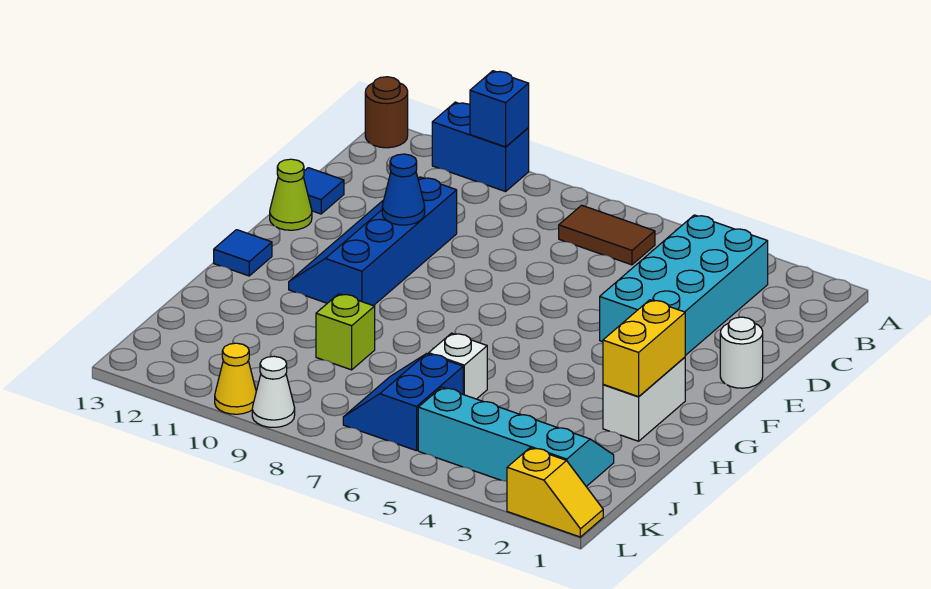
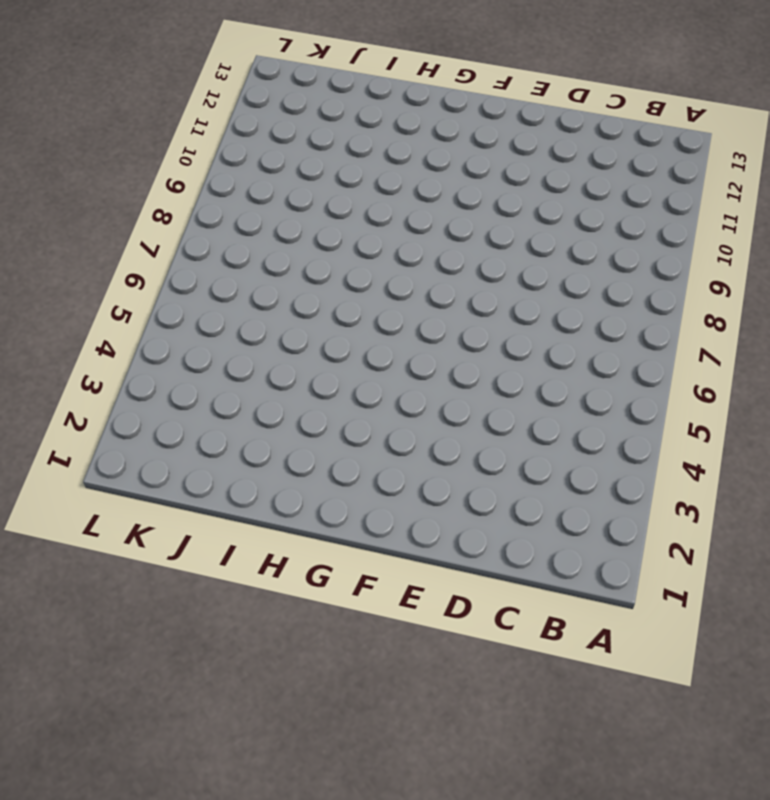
none -> blue 1x2 brick [432,102,529,192]
none -> brown 1x1 round brick [365,77,408,148]
none -> cyan 2x4 brick [600,215,768,356]

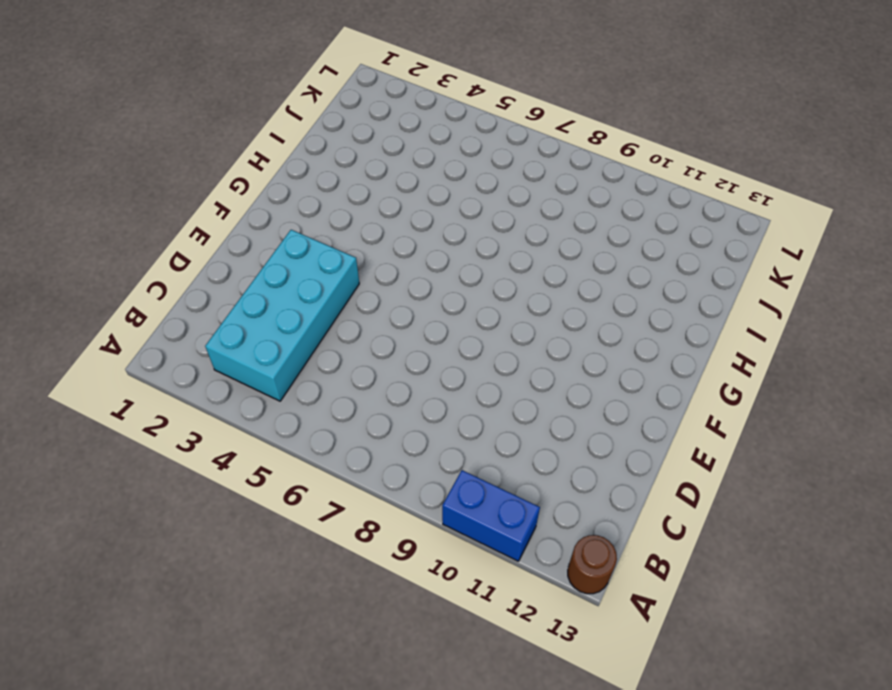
none -> brown 1x2 tile [559,205,655,265]
none -> blue 2x4 slope [289,177,457,306]
none -> blue 1x1 tile [303,168,344,214]

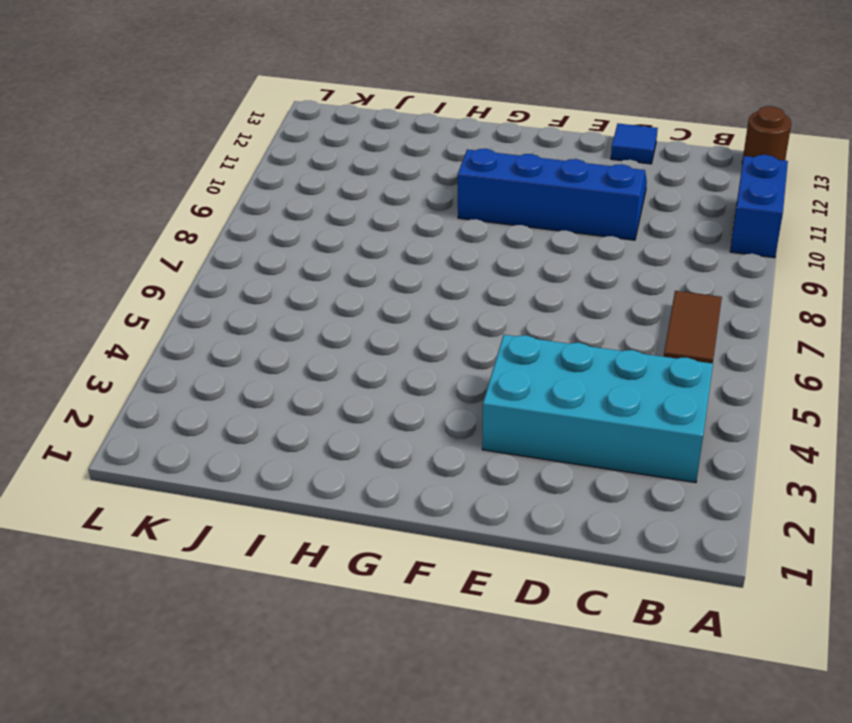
none -> white 1x1 round brick [720,317,763,388]
none -> lime 1x1 cone [270,159,312,230]
none -> white 1x2 brick [603,357,685,441]

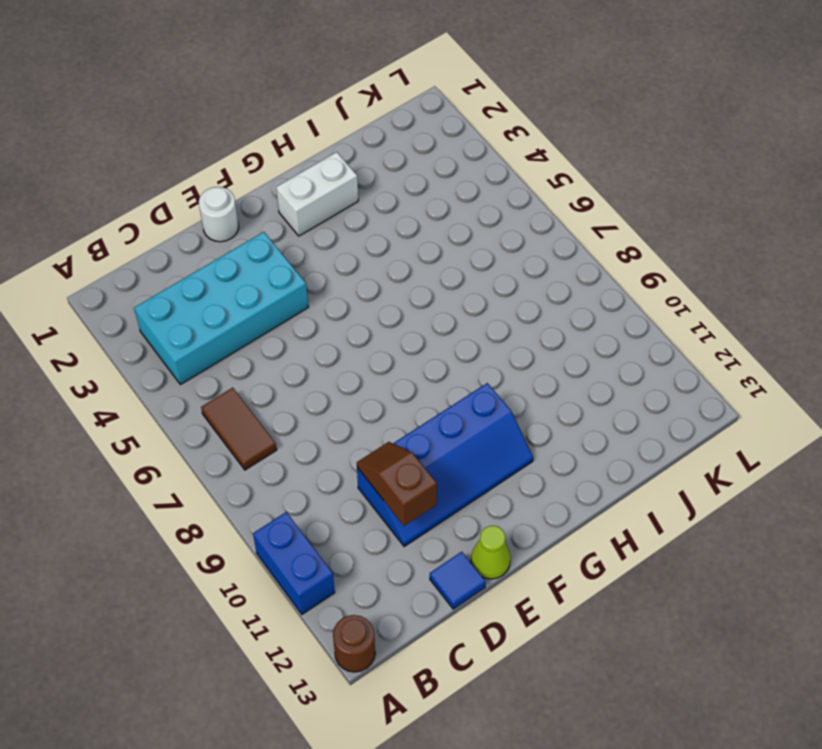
brown 1x2 slope [357,442,437,526] -> none
none -> blue 1x1 tile [214,230,272,276]
none -> white 1x1 brick [429,333,487,399]
none -> lime 1x1 brick [316,294,375,370]

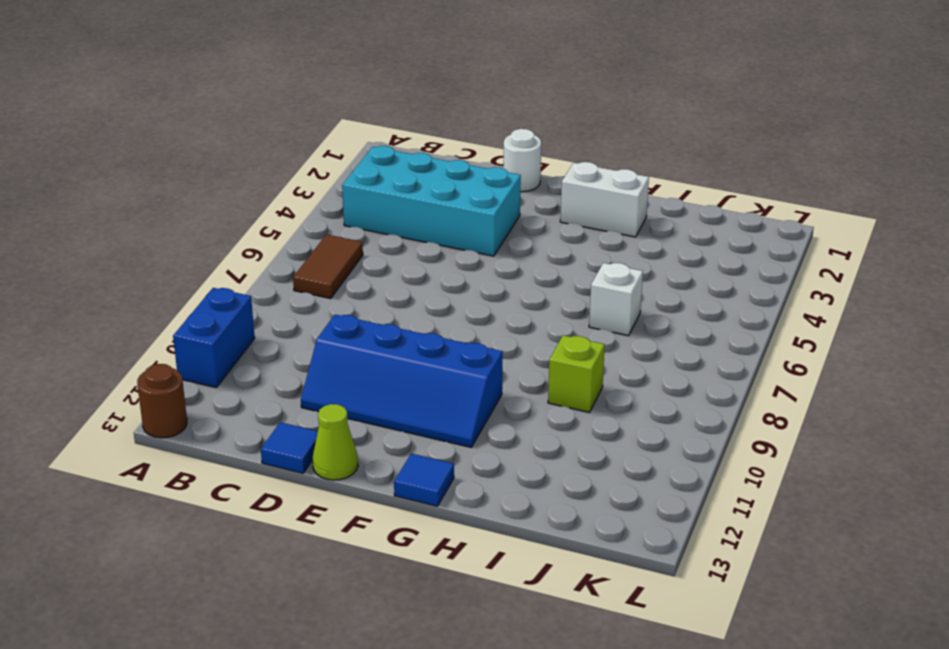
none -> cyan 2x4 slope [418,387,614,486]
none -> blue 2x2 slope [343,353,463,451]
none -> yellow 1x2 slope [507,448,603,537]

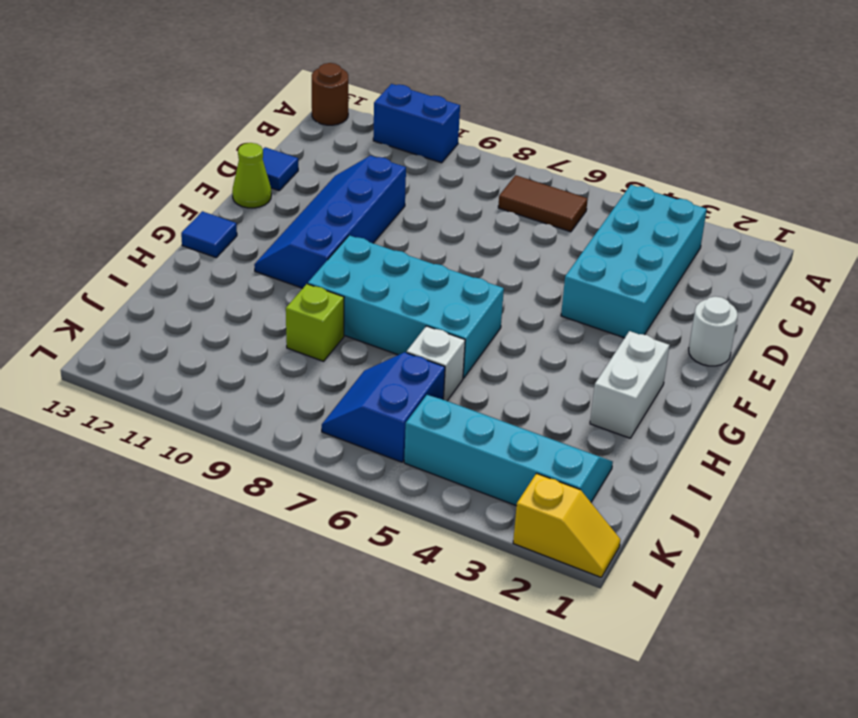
cyan 2x4 brick [308,235,504,378] -> none
none -> white 1x1 cone [252,356,295,427]
none -> yellow 1x1 cone [215,343,256,414]
none -> blue 1x1 brick [470,71,529,147]

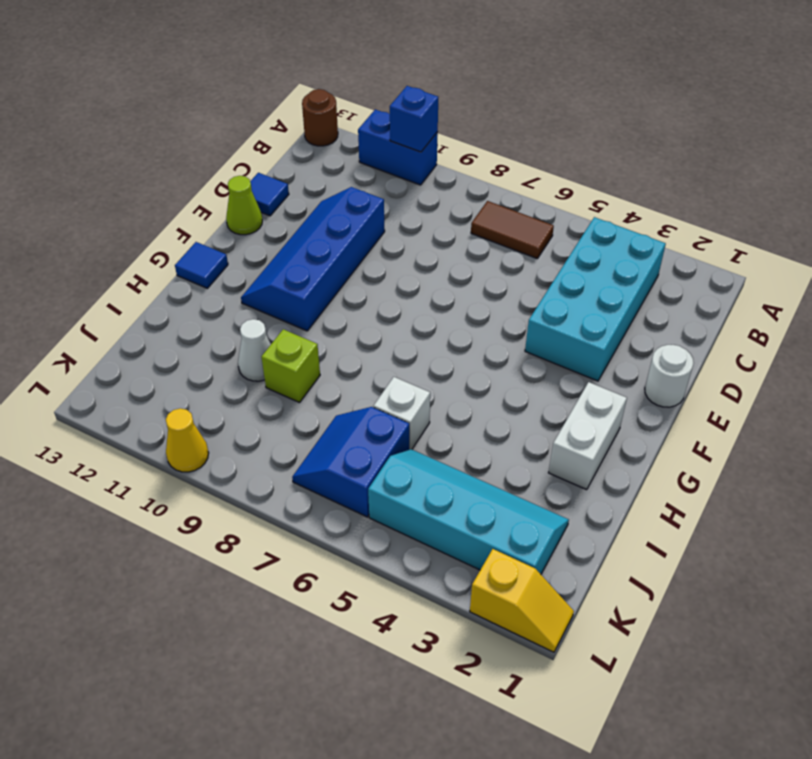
white 1x1 cone [238,319,271,381] -> white 1x1 cone moved to [252,356,295,427]
none -> blue 1x1 cone [382,154,425,225]
none -> yellow 1x2 brick [603,300,685,397]

